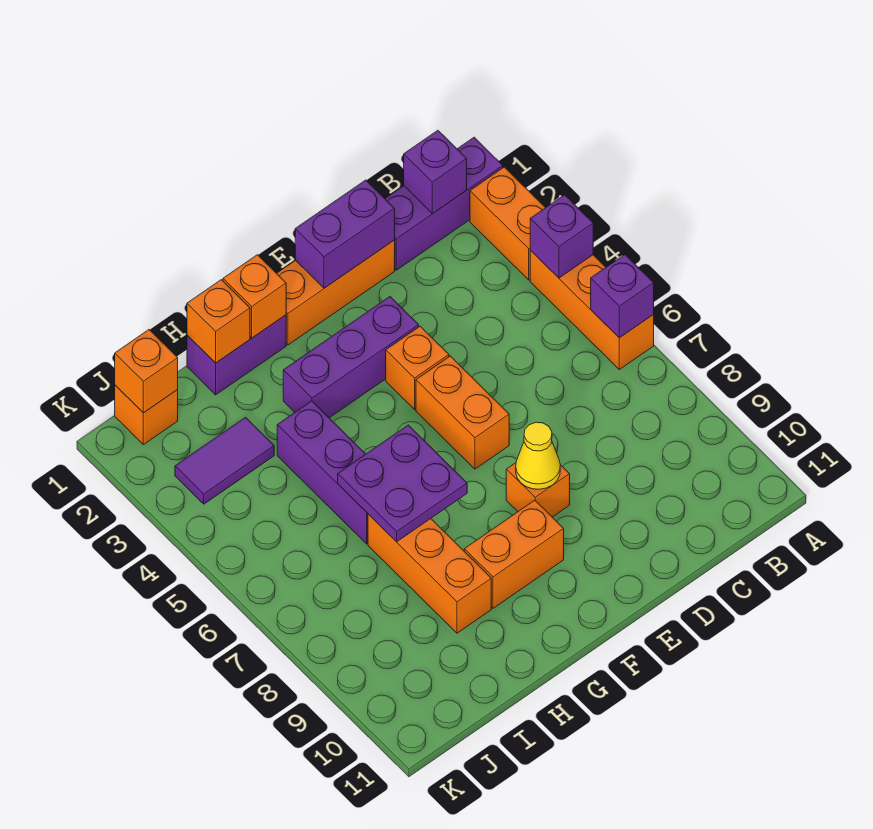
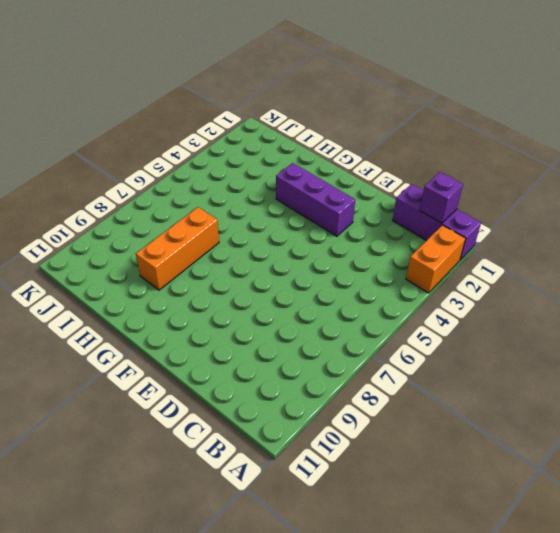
none -> orange 1x3 brick [530,250,654,369]
none -> orange 1x3 brick [277,240,395,345]
none -> orange 1x1 brick [386,326,449,409]

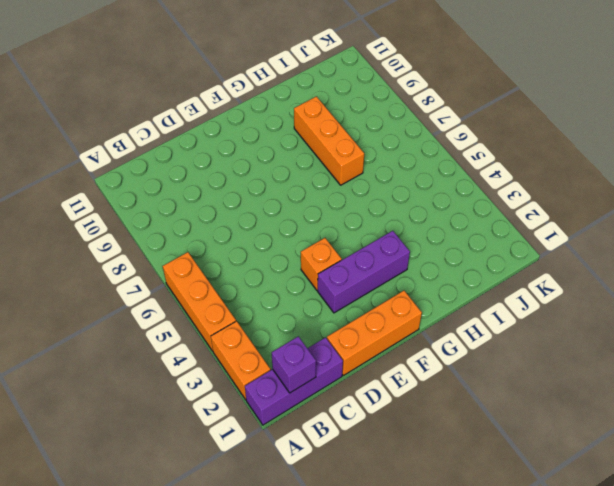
none -> orange 1x2 brick [416,356,509,469]
none -> orange 1x1 brick [506,463,570,517]
none -> orange 1x2 brick [464,500,564,608]

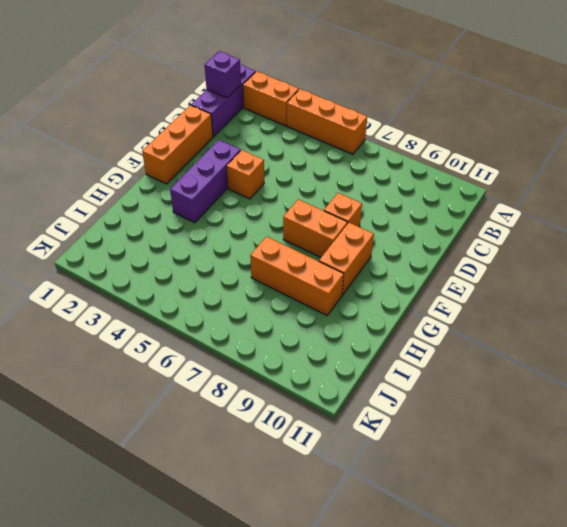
orange 1x2 brick [283,199,348,257] -> orange 1x2 brick moved to [416,356,509,469]
none -> purple 1x2 brick [187,315,286,395]
none -> purple 1x3 brick [277,401,368,544]
none -> purple 1x2 tile [175,417,274,504]

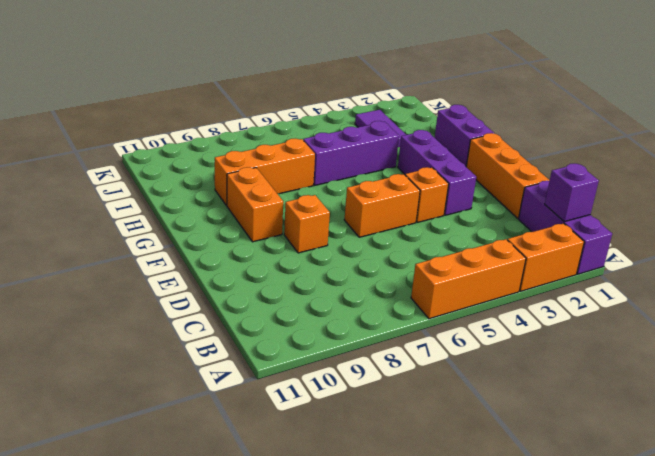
none -> orange 1x1 brick [115,385,178,445]
none -> purple 1x1 brick [530,195,593,278]
none -> purple 1x1 brick [591,255,654,338]

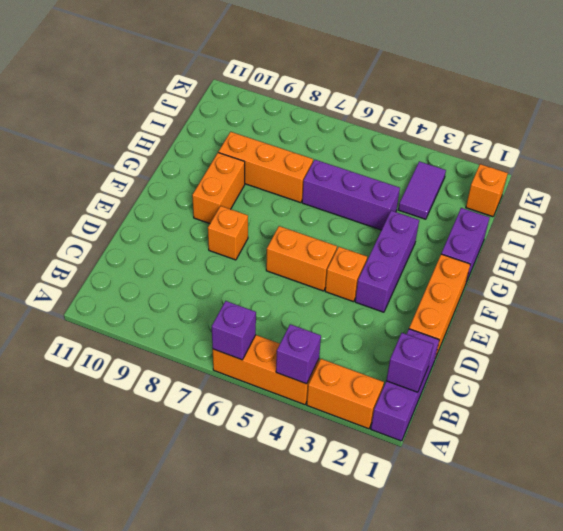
none -> purple 1x2 brick [295,180,395,288]
none -> yellow 1x1 cone [516,422,560,489]
none -> orange 1x1 brick [223,255,286,338]

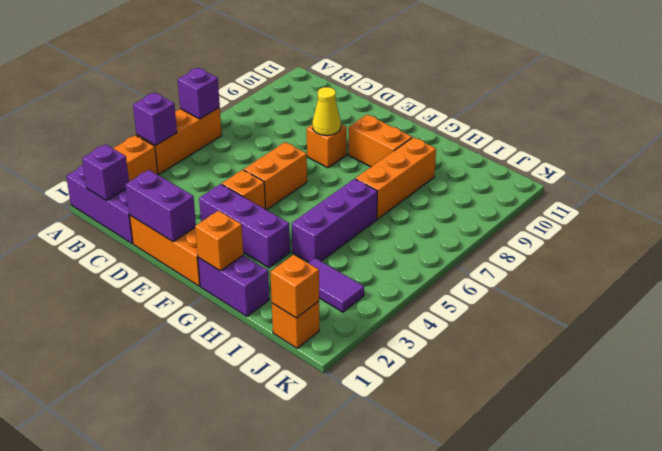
none -> purple 2x2 plate [338,425,467,542]
none -> orange 1x1 brick [187,280,250,363]

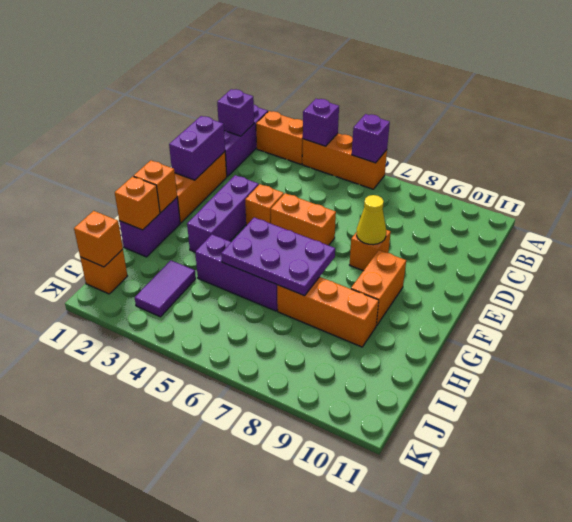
purple 2x3 plate [221,217,335,296] -> purple 2x2 plate [338,425,467,542]

